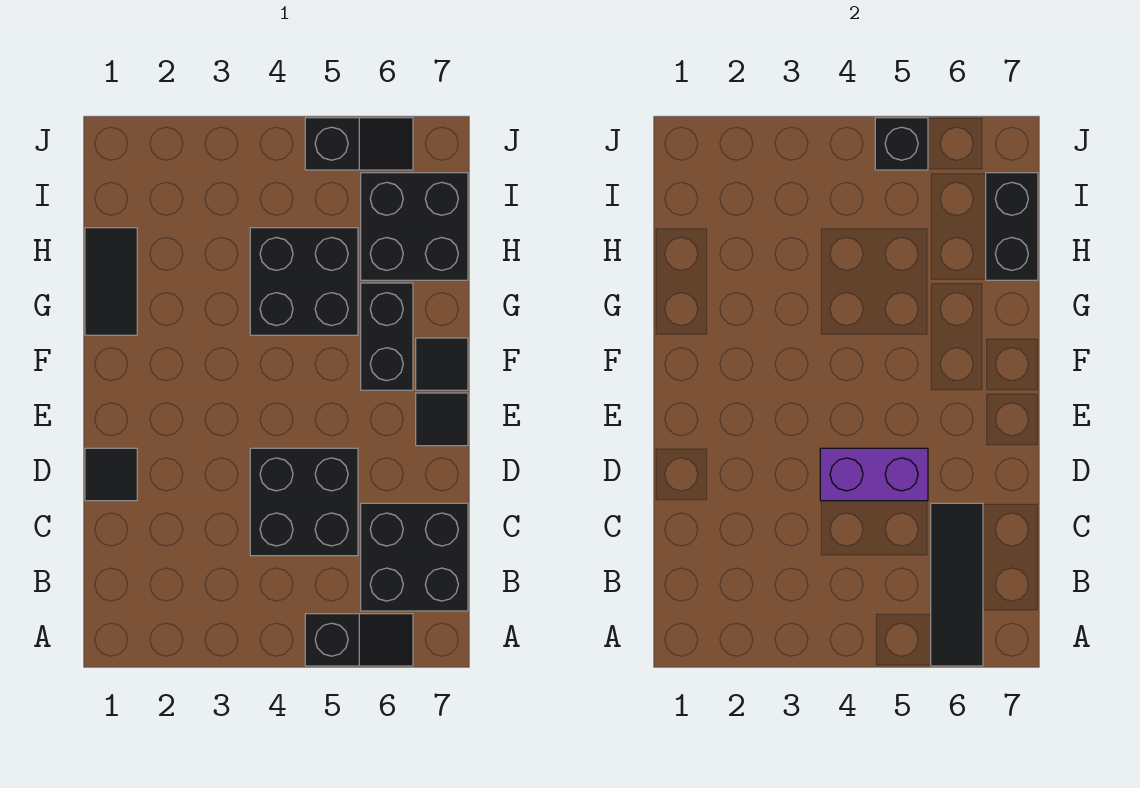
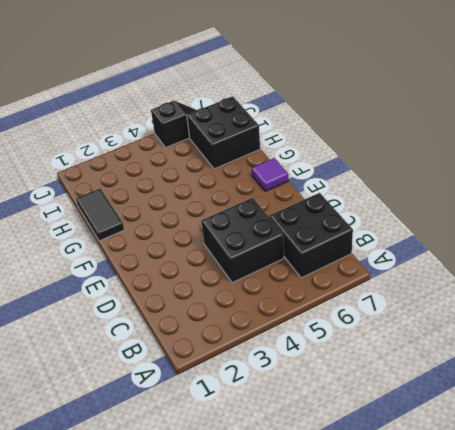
purple 1x1 tile [252,158,288,191] -> black 1x1 tile [416,338,468,390]
none -> black 1x2 slope [305,614,413,666]
none -> black 1x1 tile [85,448,137,501]
none -> black 1x1 tile [416,393,468,446]

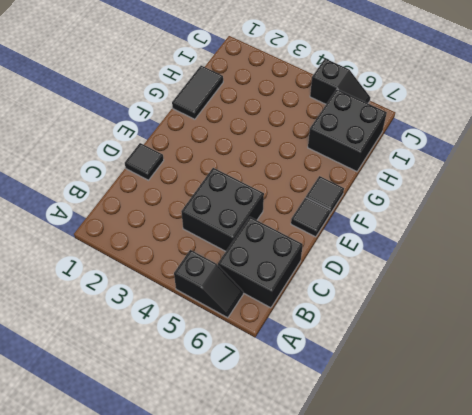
none -> black 1x2 brick [361,283,413,390]
none -> black 2x2 brick [250,228,358,335]
none -> black 1x3 tile [931,503,983,666]

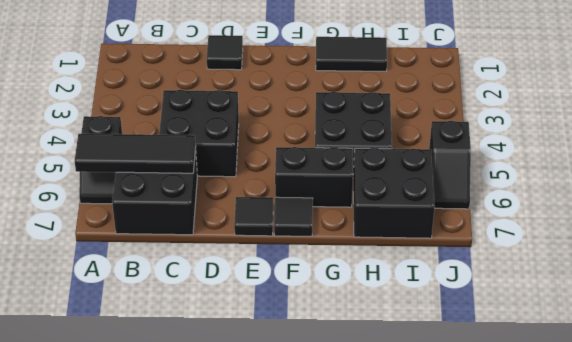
none -> purple 1x2 brick [820,448,928,501]
none -> black 1x2 brick [986,173,1038,280]
none -> black 1x1 brick [875,118,928,170]

